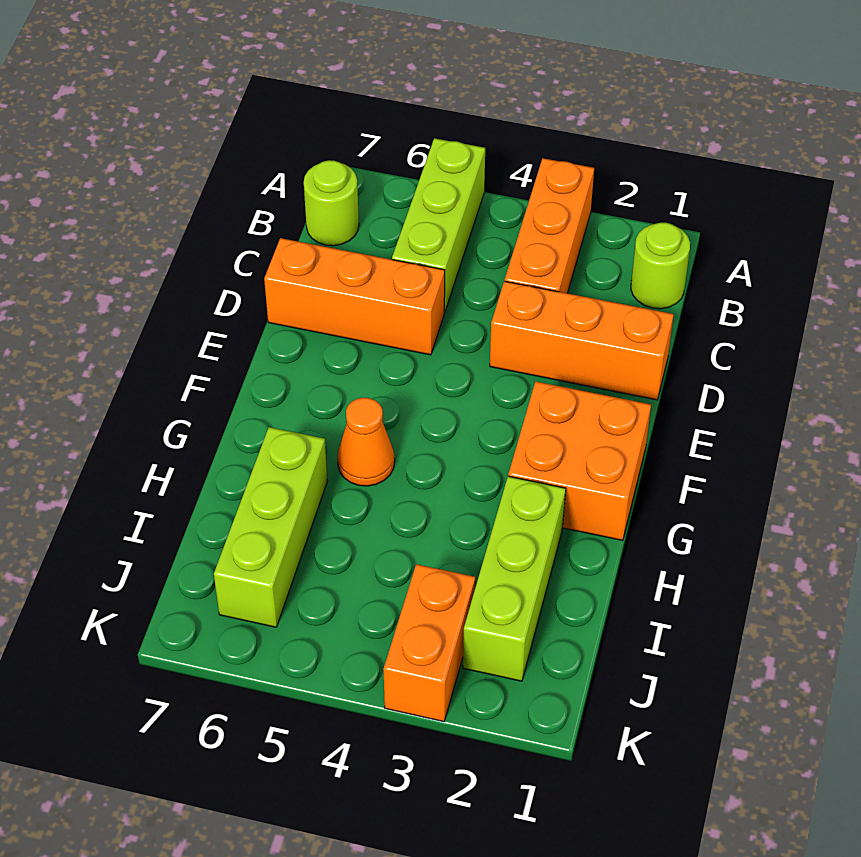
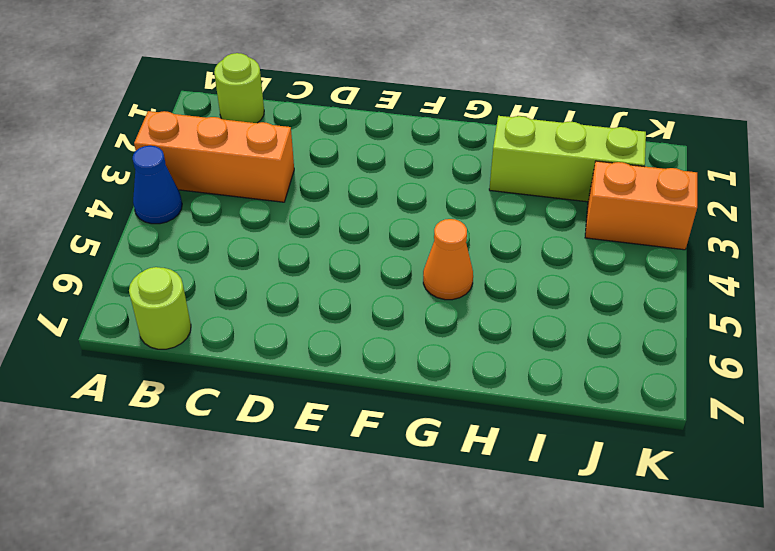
blue 1x1 cone [132,146,182,224] -> none
none -> lime 1x3 brick [392,138,485,312]
none -> orange 1x3 brick [490,281,674,400]

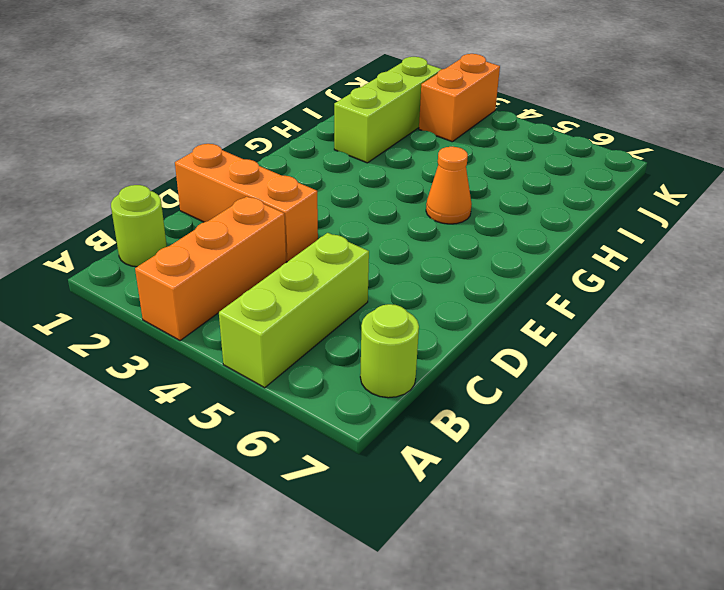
none -> orange 1x3 brick [264,238,445,355]
none -> orange 2x2 brick [508,381,651,541]

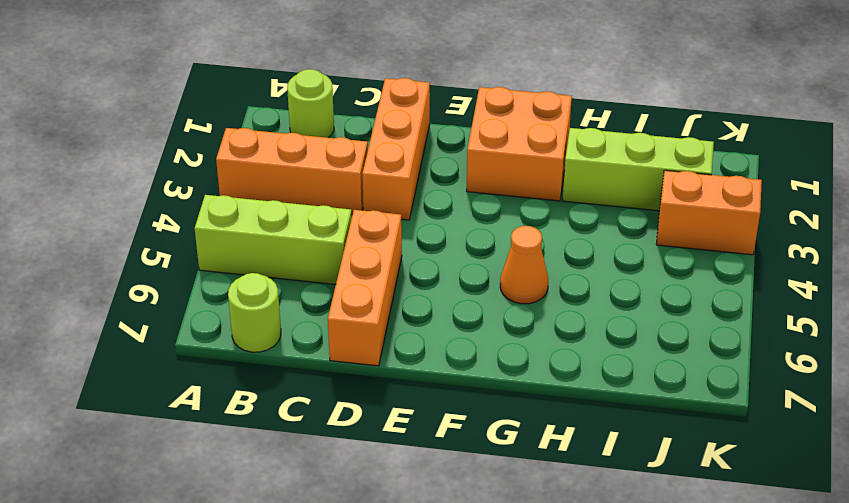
none -> lime 1x3 brick [214,427,327,627]

